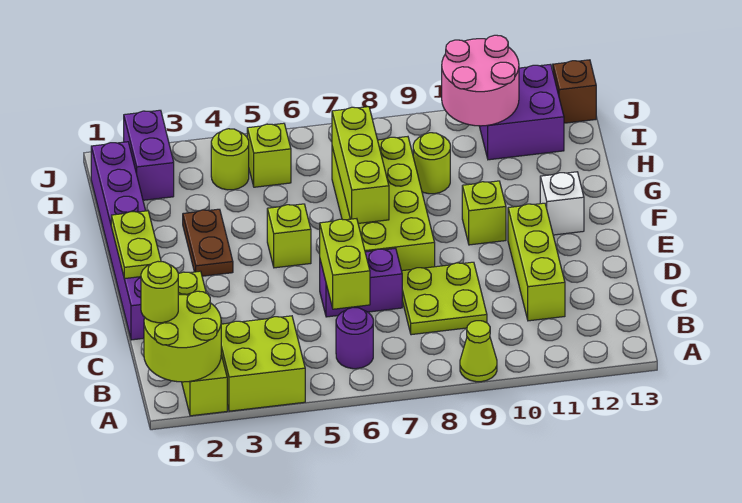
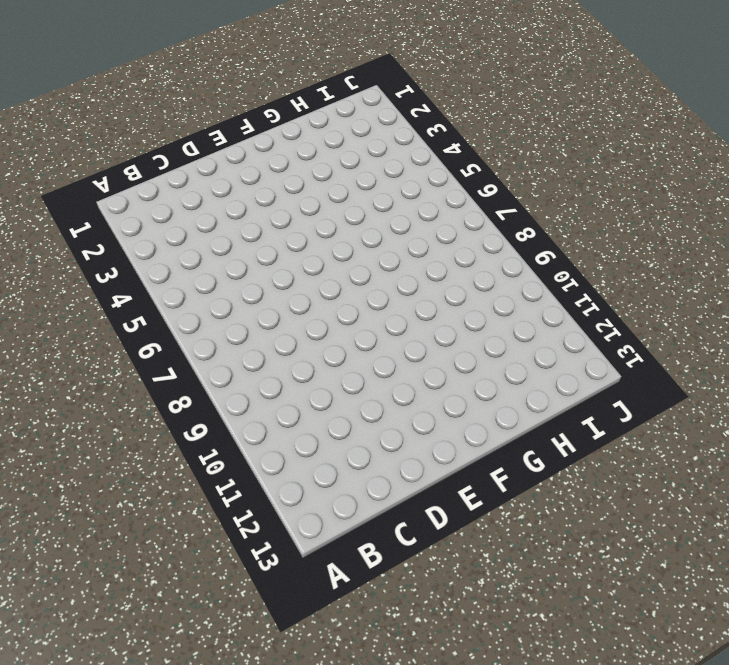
none -> lime 1x4 brick [178,271,227,416]
none -> lime 2x2 brick [221,316,305,411]
none -> lime 1x1 cone [460,321,497,382]

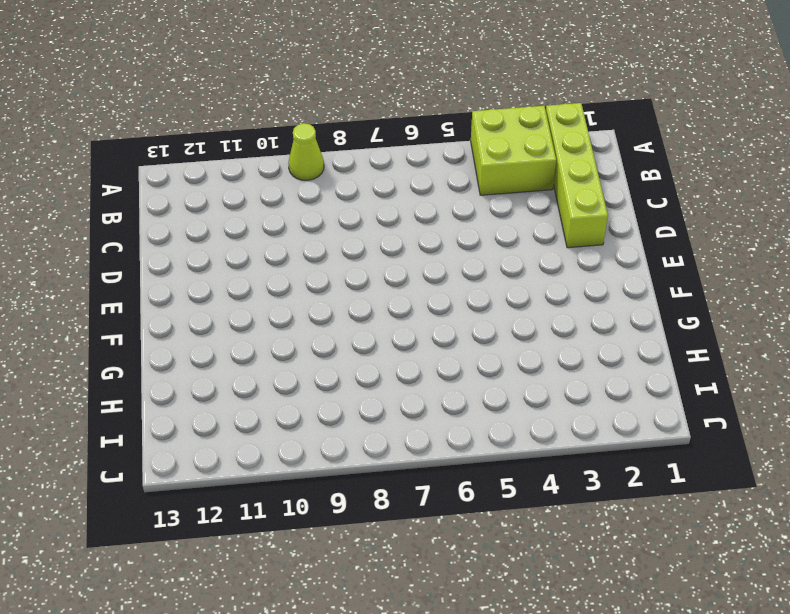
none -> purple 1x1 round brick [336,307,373,369]
none -> lime 2x2 plate [402,262,487,335]
none -> lime 1x3 brick [508,203,565,321]

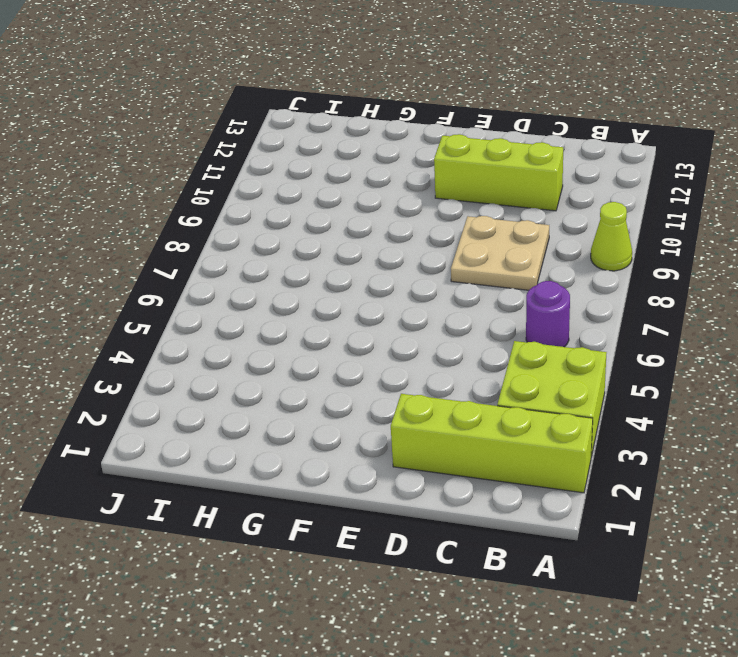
tan 2x2 plate [451,216,549,290] -> lime 2x2 plate [402,262,487,335]
none -> purple 1x6 brick [91,142,146,340]
none -> purple 1x2 brick [320,248,402,317]
none -> lime 2x4 brick [332,137,435,271]

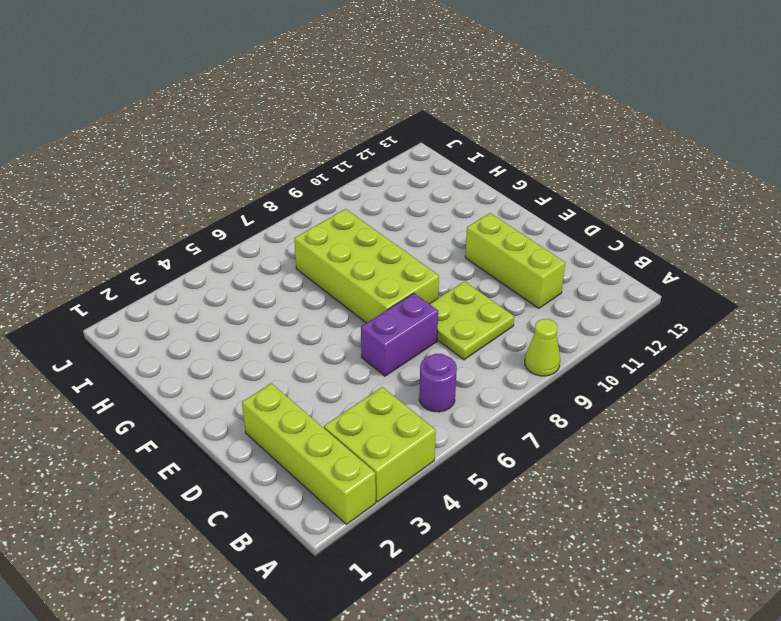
none -> purple 1x6 brick [91,142,146,340]
none -> brown 1x2 plate [183,209,233,276]
none -> lime 1x1 brick [267,204,311,268]

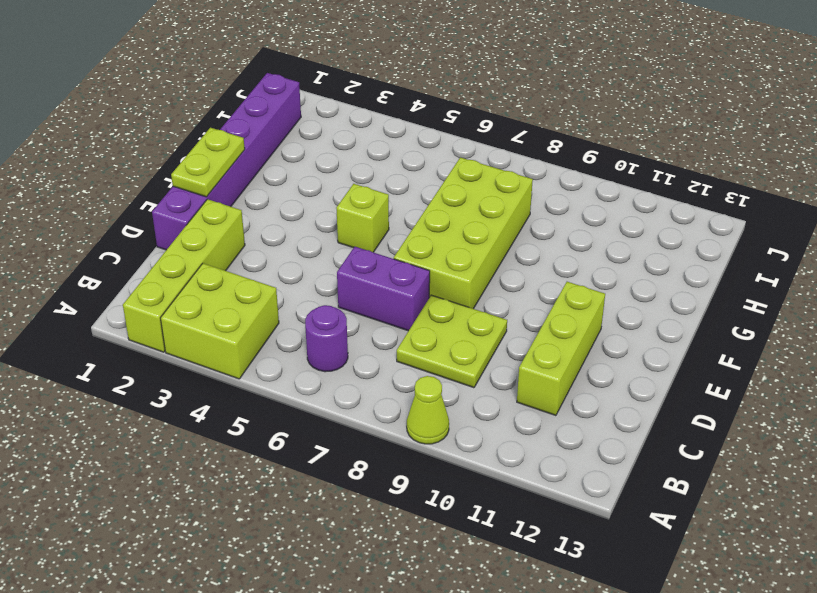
none -> brown 1x2 plate [183,209,233,276]
none -> lime 1x1 brick [462,181,506,245]
none -> white 1x1 brick [540,172,584,235]

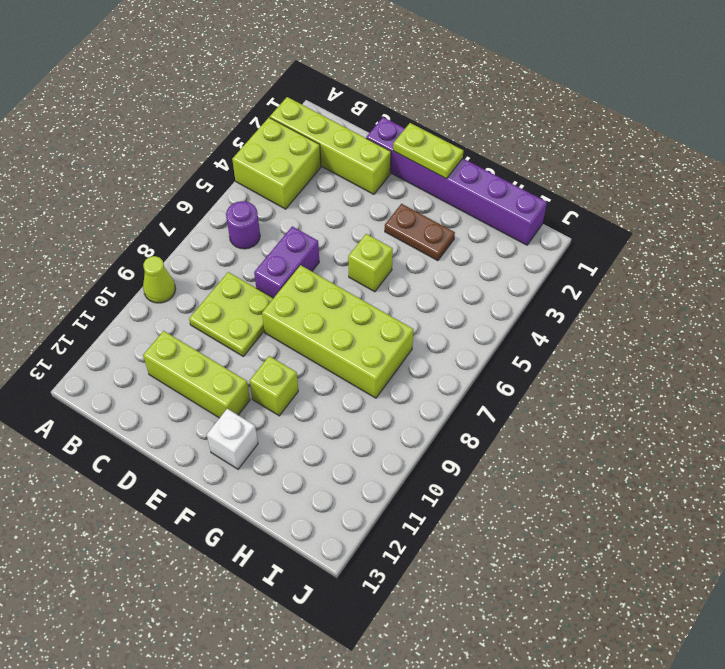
none -> lime 1x1 round brick [413,133,450,194]
none -> purple 1x2 brick [124,110,174,200]
none -> lime 1x1 round brick [211,129,249,190]

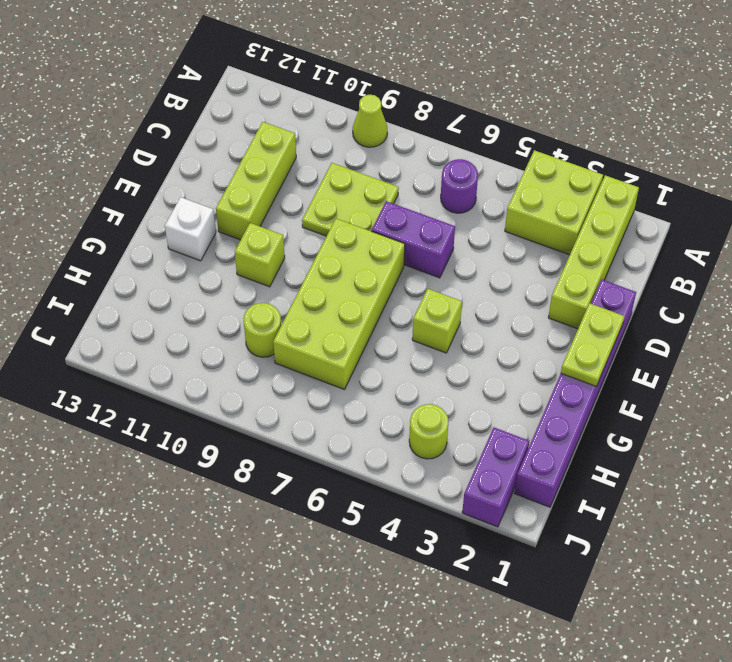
none -> brown 1x2 plate [183,209,233,276]
none -> lime 1x1 brick [247,123,291,187]
none -> purple 2x2 brick [479,64,564,160]

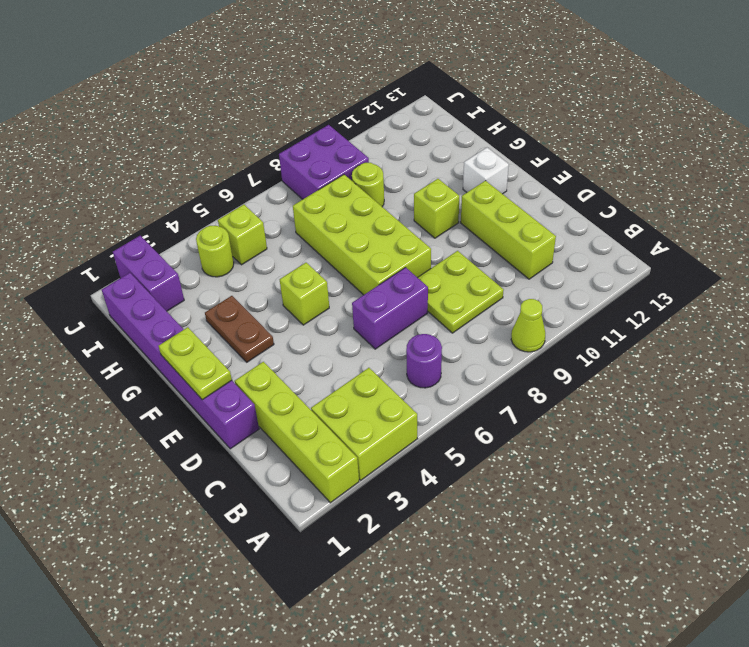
purple 2x2 brick [279,125,369,199] -> purple 2x2 brick moved to [479,64,564,160]
none -> brown 1x1 brick [553,60,596,123]
none -> lime 2x2 round brick [144,291,221,382]
none -> lime 1x2 brick [320,219,370,309]

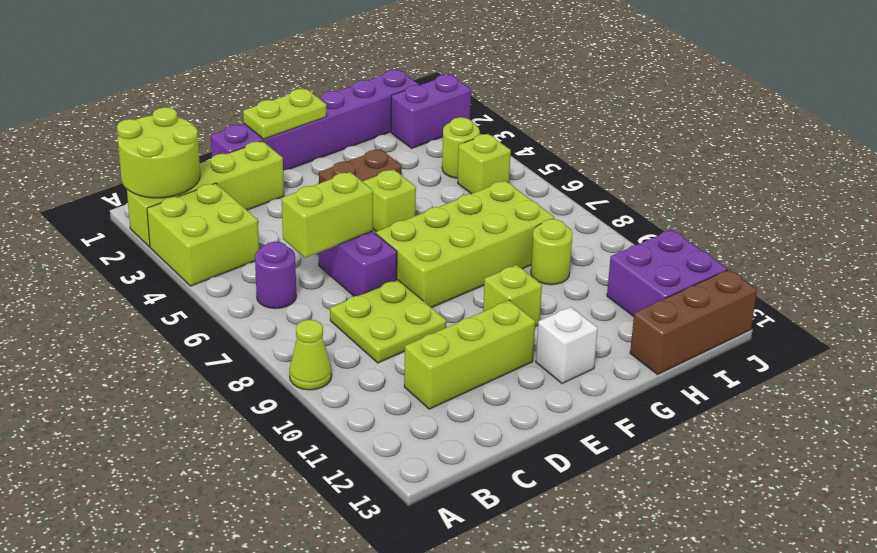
brown 1x3 brick [630,270,757,375] -> brown 1x1 brick [553,60,596,123]
none -> lime 1x3 brick [332,107,389,223]
none -> pink 2x2 round brick [442,35,519,126]
none -> lime 1x1 round brick [141,262,179,323]

